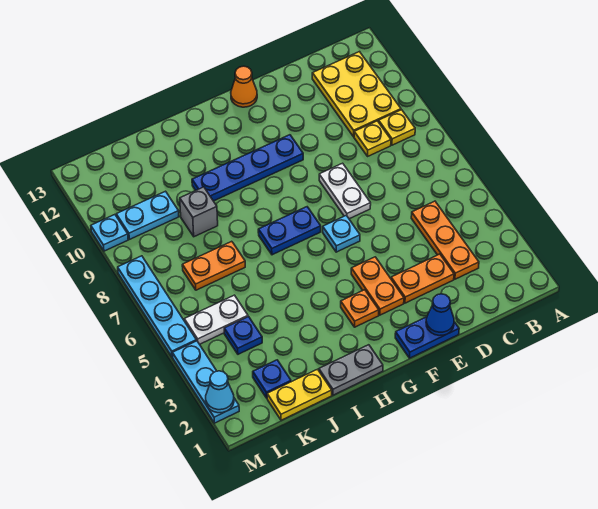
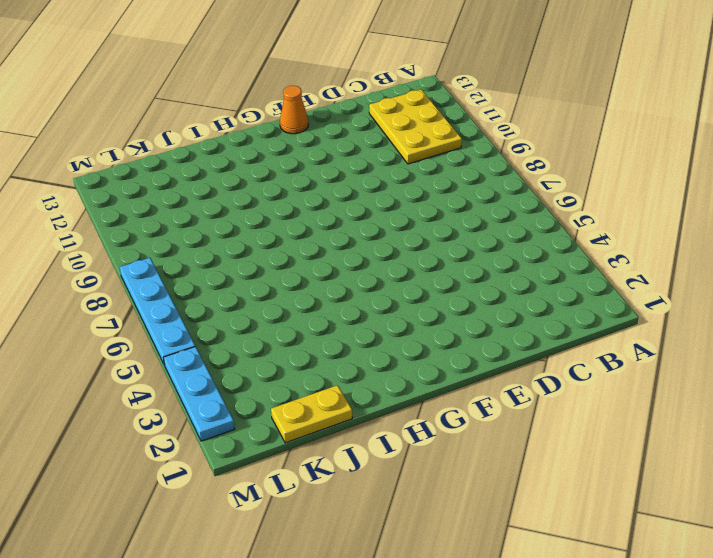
none -> yellow 1x1 plate [379,110,415,145]
none -> orange 1x3 plate [411,201,479,279]
none -> yellow 1x1 plate [354,121,391,156]

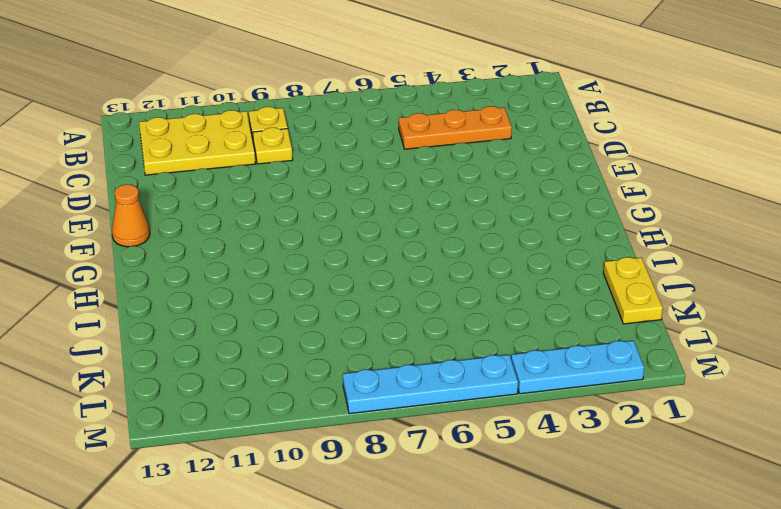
none -> orange 1x2 plate [391,254,454,303]
none -> blue 1x2 plate [395,317,459,358]
none -> white 1x2 plate [319,163,371,219]

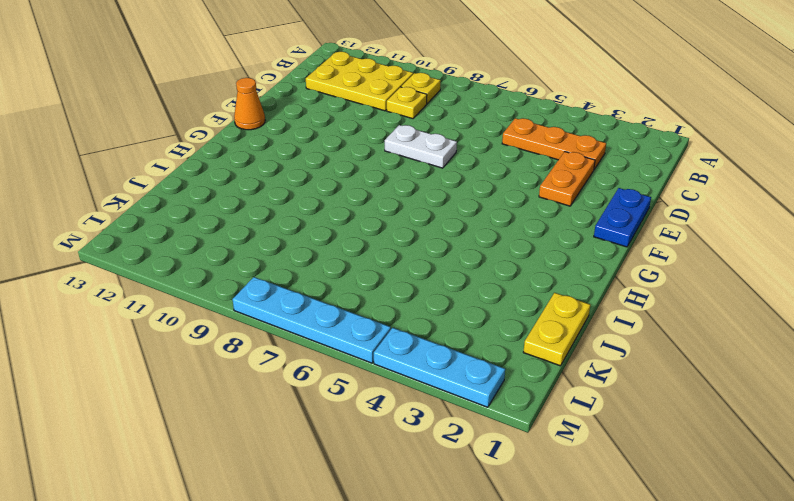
none -> orange 1x2 plate [351,257,404,315]
none -> cyan 1x1 plate [323,215,360,252]
none -> blue 1x4 plate [192,135,303,201]

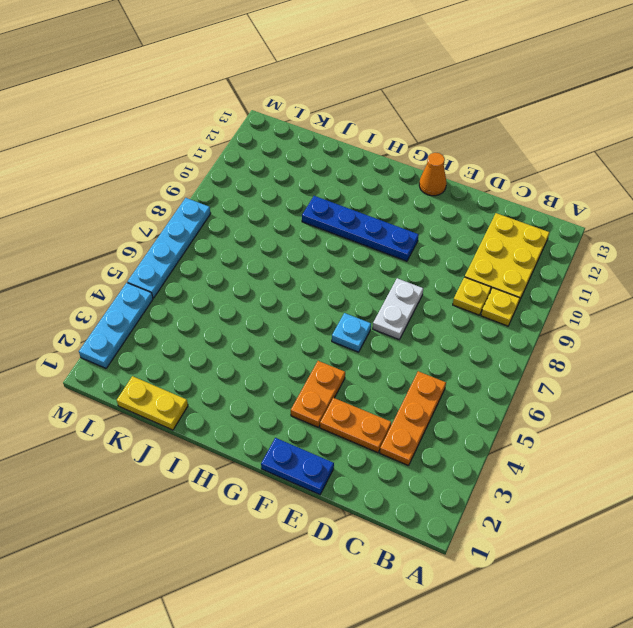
none -> orange 1x1 plate [341,290,379,327]
none -> blue 1x2 plate [258,207,321,255]
none -> grey 1x2 plate [319,345,383,395]

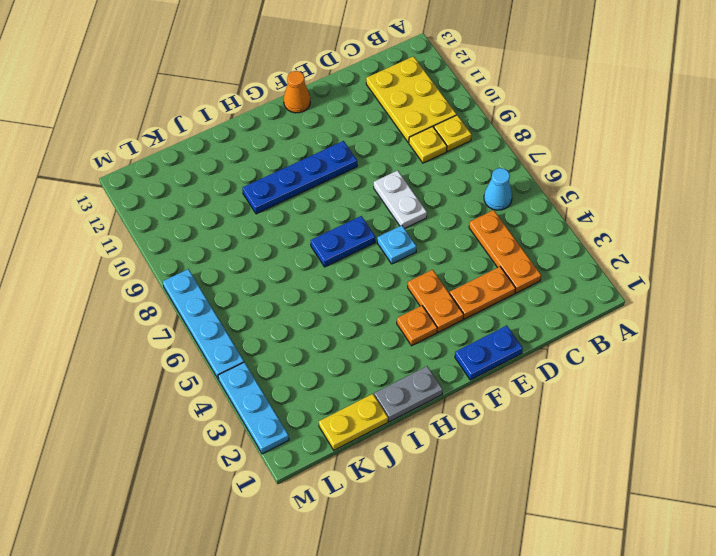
cyan 1x1 cone [484,168,512,210] -> cyan 1x1 cone moved to [206,371,234,413]
none -> orange 1x2 plate [182,241,245,290]
none -> grey 1x1 brick [180,187,218,237]
none -> blue 1x1 plate [253,360,291,398]

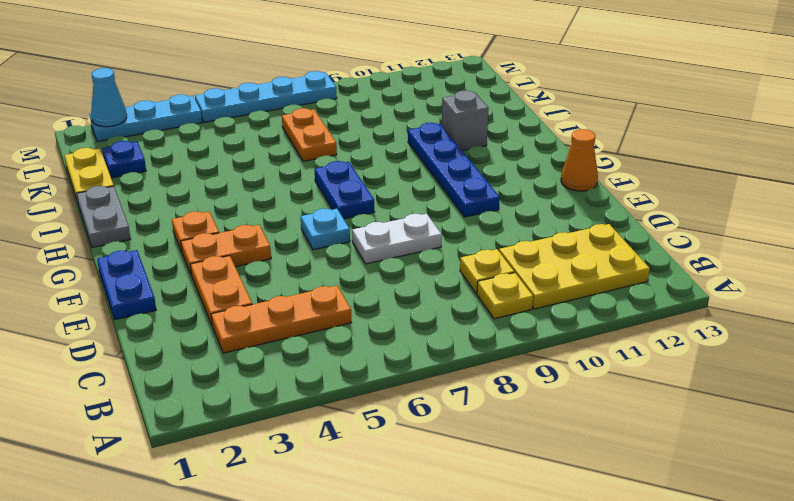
grey 1x1 brick [442,91,489,151] -> grey 1x1 brick moved to [180,187,218,237]
none -> blue 1x1 plate [224,317,262,354]
none -> white 1x2 plate [184,295,248,344]
none -> cyan 1x2 plate [116,191,179,239]

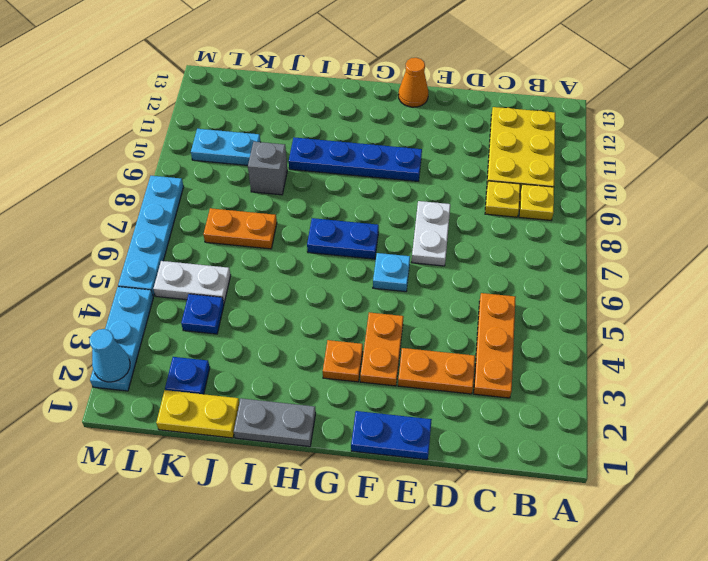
none -> cyan 1x1 plate [91,215,128,251]
none -> blue 1x1 cone [426,294,454,336]

